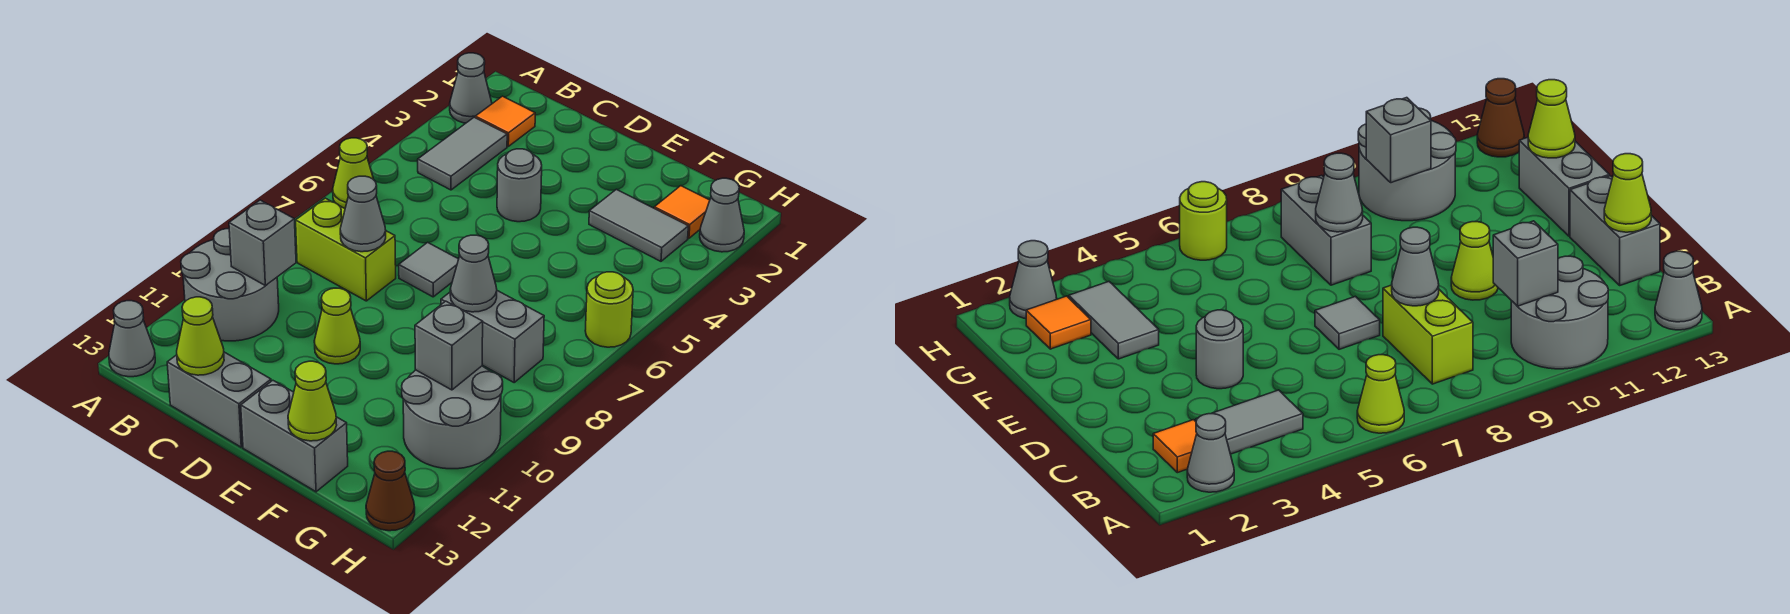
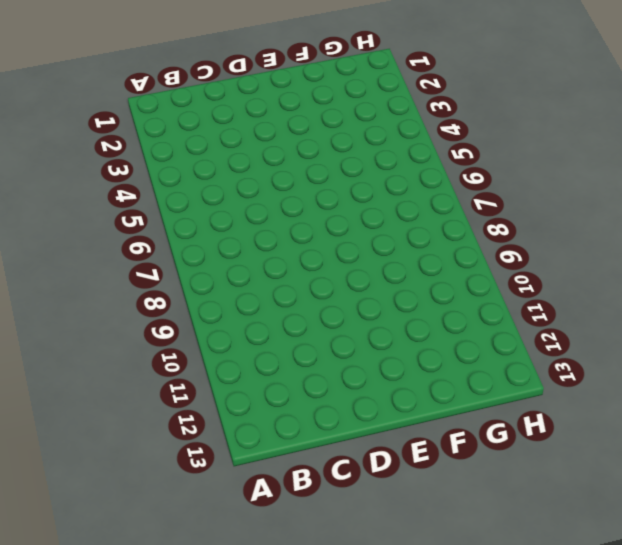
none -> grey 1x1 cone [450,53,492,123]
none -> lime 1x1 cone [333,138,374,208]
none -> grey 2x2 round brick [181,229,279,341]

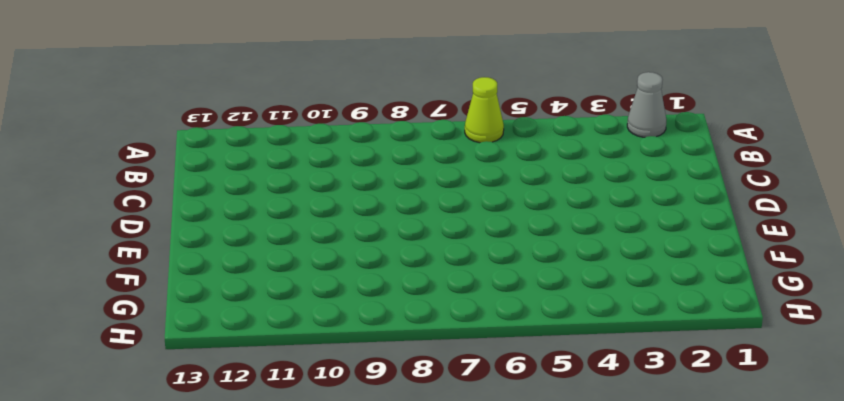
none -> grey 2x2 round brick [181,229,279,341]
none -> grey 1x1 cone [109,301,155,377]
none -> orange 1x1 tile [475,96,535,146]

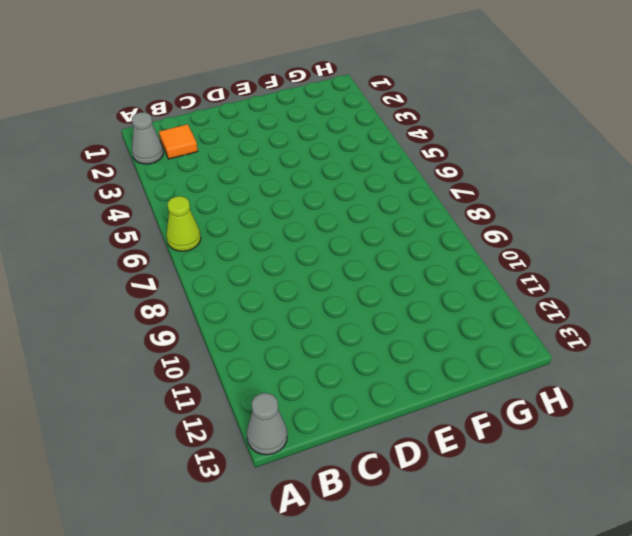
none -> grey 2x2 round brick [181,229,279,341]
none -> grey 1x2 tile [418,117,507,190]
none -> lime 1x2 brick [296,198,396,301]

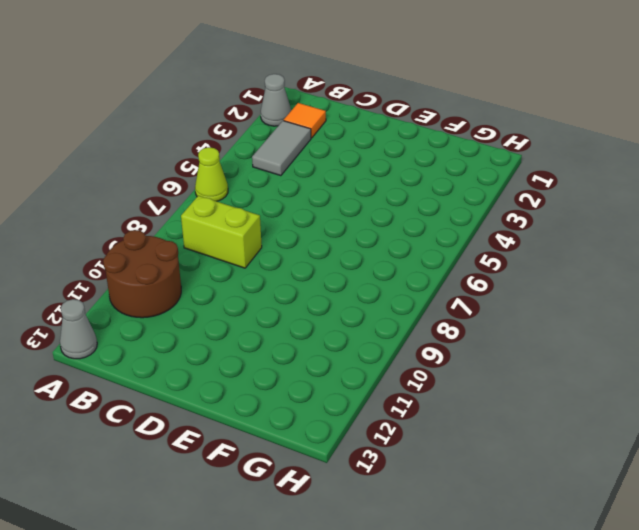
brown 2x2 round brick [103,230,181,318] -> grey 2x2 round brick [181,229,279,341]
none -> grey 1x2 brick [167,352,271,447]
none -> grey 1x1 round brick [497,149,542,222]
none -> grey 1x1 tile [399,242,459,297]

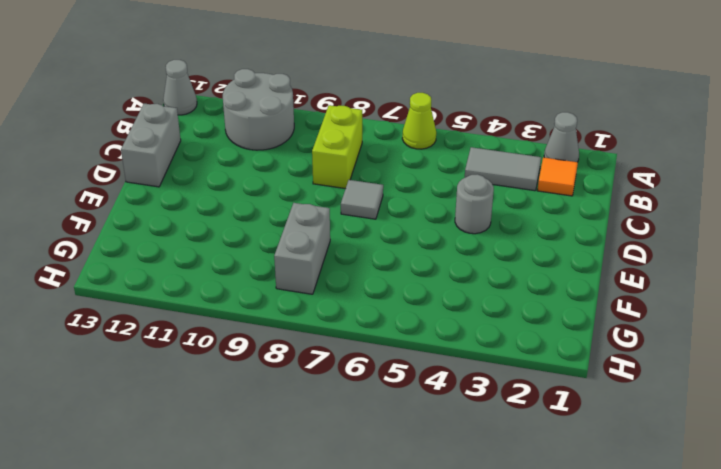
none -> lime 1x1 cone [314,288,360,364]
none -> grey 1x2 brick [241,380,348,492]
none -> grey 1x2 tile [589,189,688,261]

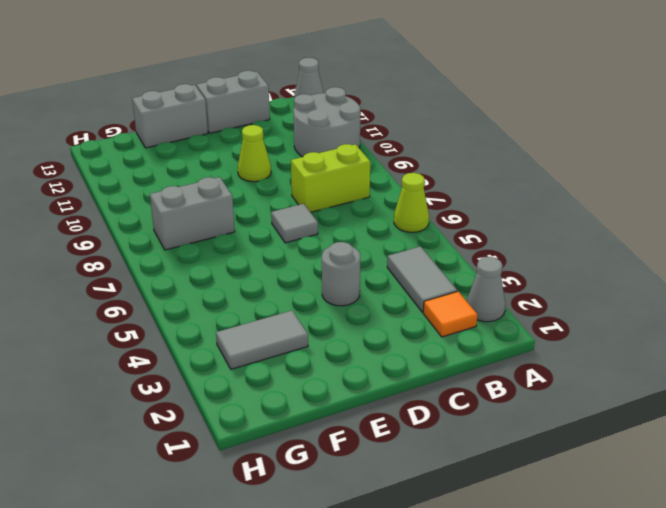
none -> orange 1x1 tile [654,186,710,238]
none -> grey 2x2 round brick [402,366,503,469]
none -> grey 1x1 cone [700,178,744,252]

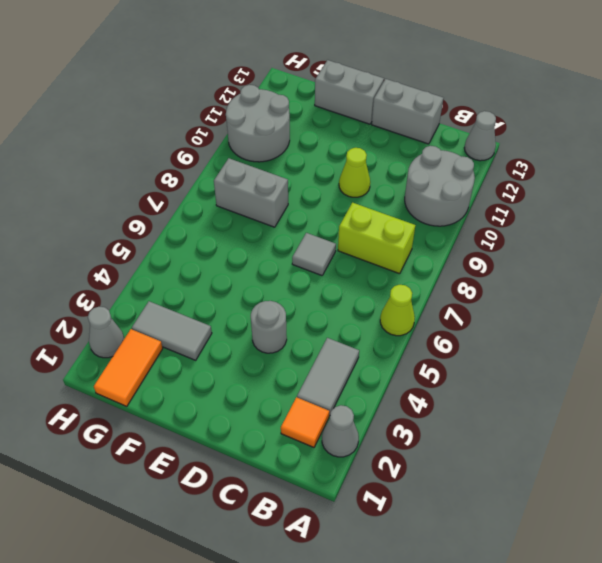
orange 1x2 tile [94,329,163,406] -> orange 1x1 tile [654,186,710,238]
none -> lime 1x1 round brick [585,272,633,347]
none -> brown 1x1 cone [366,451,415,531]
none -> grey 1x1 brick [229,200,296,286]

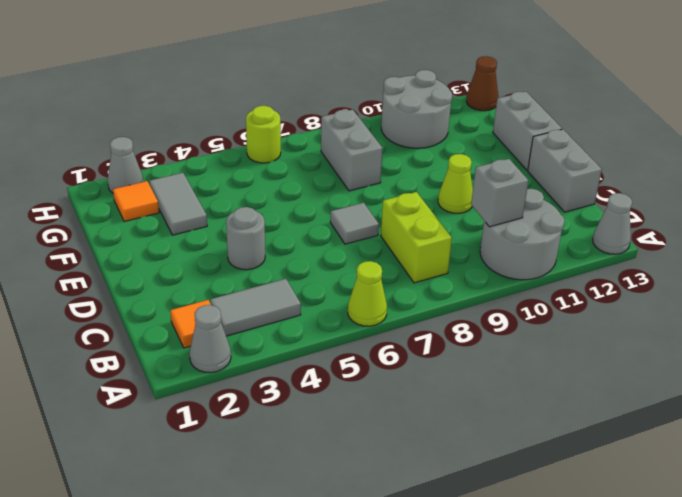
none -> grey 1x1 cone [340,176,386,252]
none -> lime 1x1 cone [177,297,224,375]
none -> grey 1x1 cone [450,235,497,312]

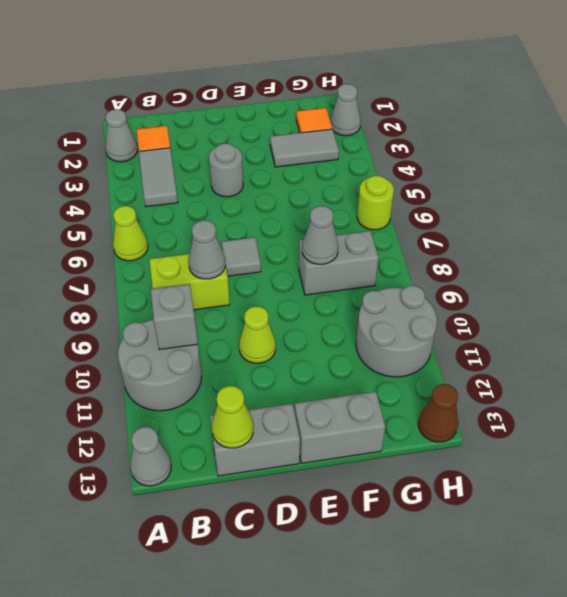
none -> lime 1x1 cone [288,361,337,441]
none -> grey 1x1 brick [415,301,483,390]

